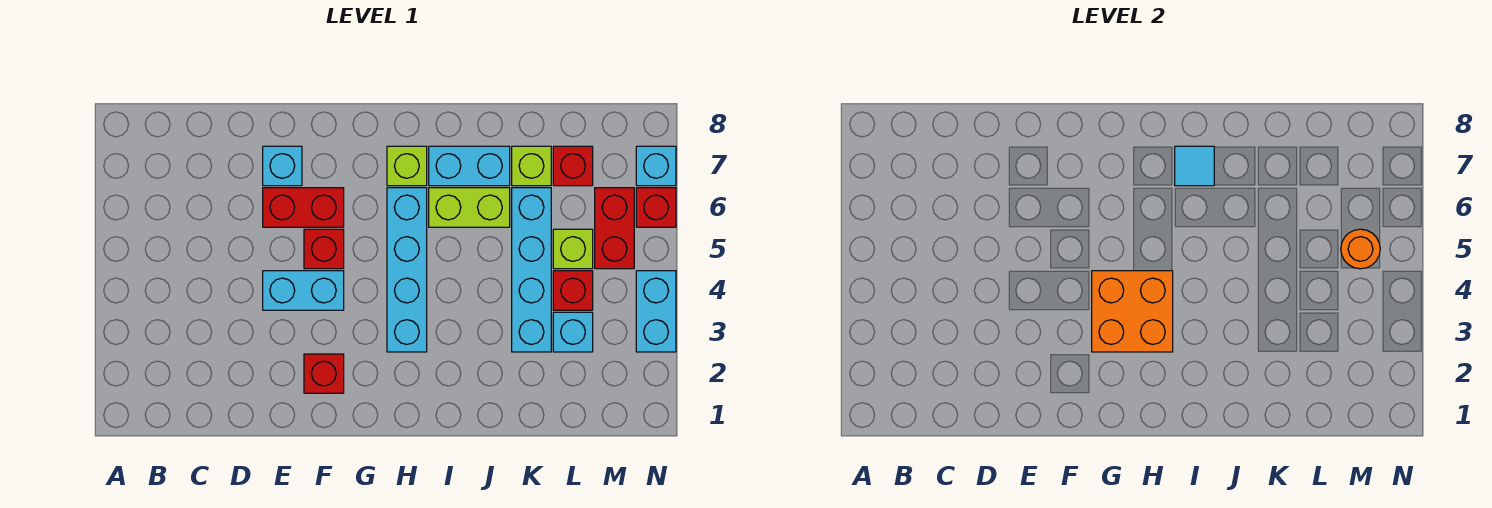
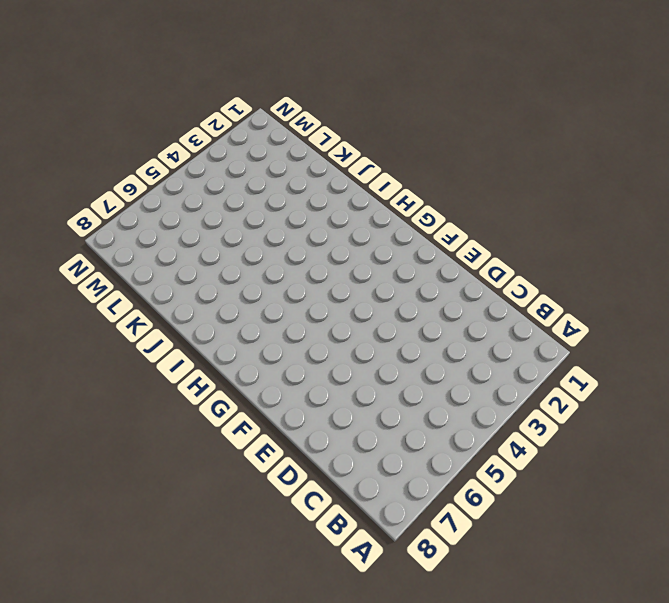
none -> cyan 1x2 brick [263,271,344,310]
none -> red 1x2 brick [263,188,344,227]
none -> cyan 1x1 brick [263,146,302,186]

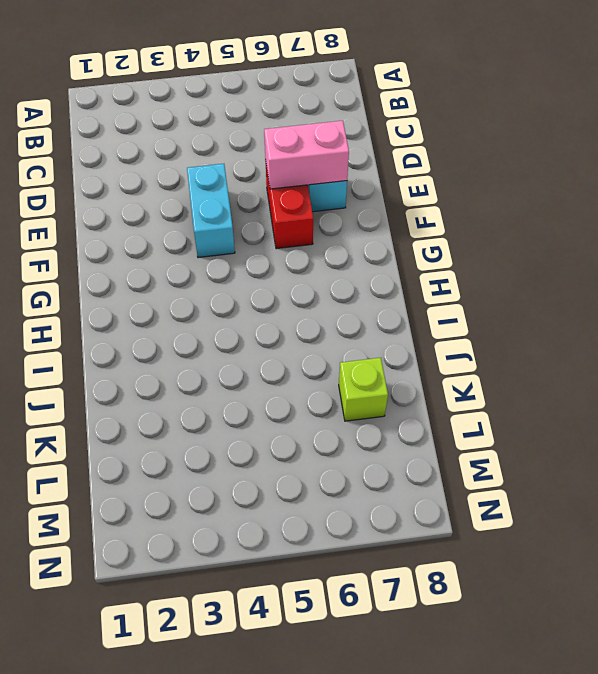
pink 1x2 brick [264,121,349,189] -> none
none -> red 1x1 brick [304,354,344,393]
none -> red 1x1 brick [304,229,344,269]
none -> cyan 1x4 brick [387,188,427,352]

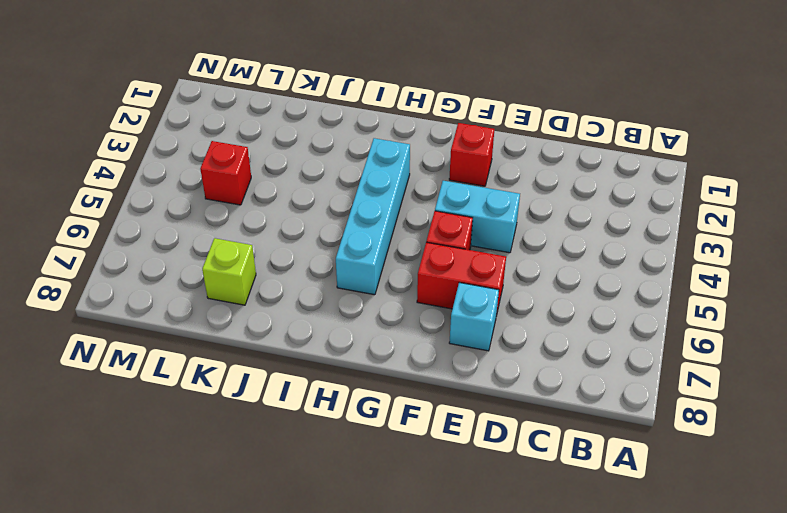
none -> lime 1x1 brick [387,146,427,186]
none -> lime 1x2 brick [429,188,510,227]
none -> cyan 1x2 brick [429,146,510,186]

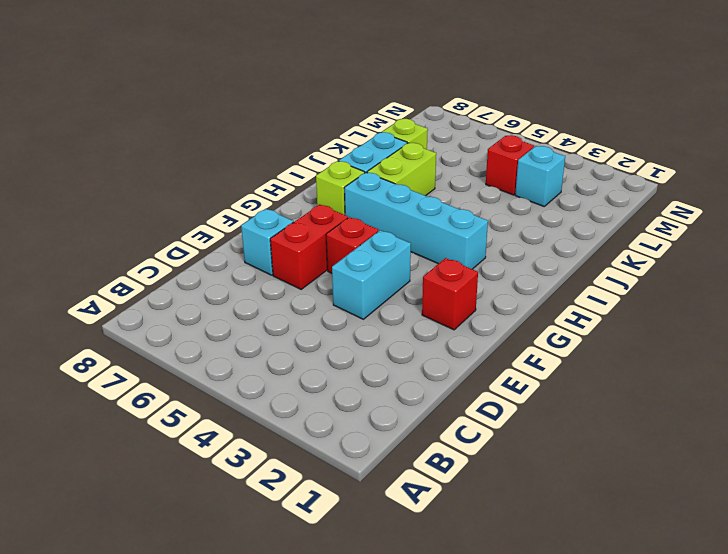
none -> cyan 1x4 brick [512,188,551,352]
none -> lime 1x1 brick [553,229,593,269]
none -> red 1x1 brick [553,146,593,186]

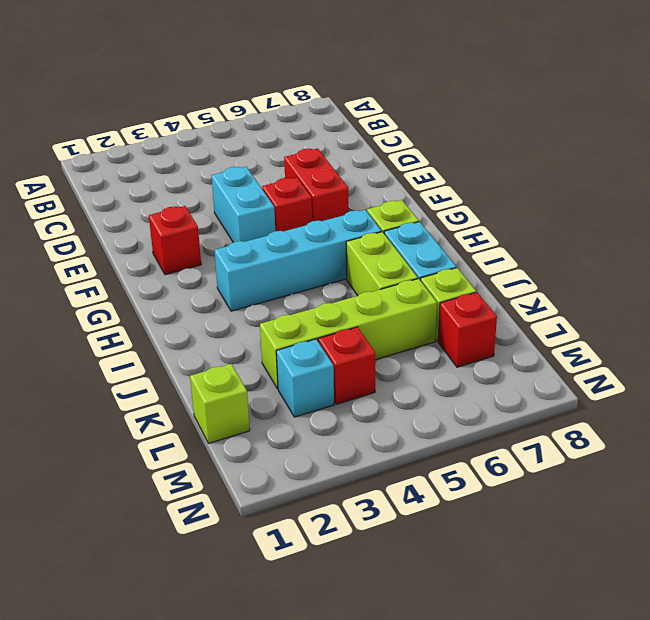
lime 1x4 brick [260,279,437,389] -> cyan 1x4 brick [512,188,551,352]
lime 1x1 brick [190,364,250,443] -> lime 1x1 brick moved to [553,229,593,269]
none -> cyan 1x1 brick [263,146,302,186]
none -> red 1x2 brick [595,188,634,269]
none -> cyan 1x2 brick [636,271,676,352]

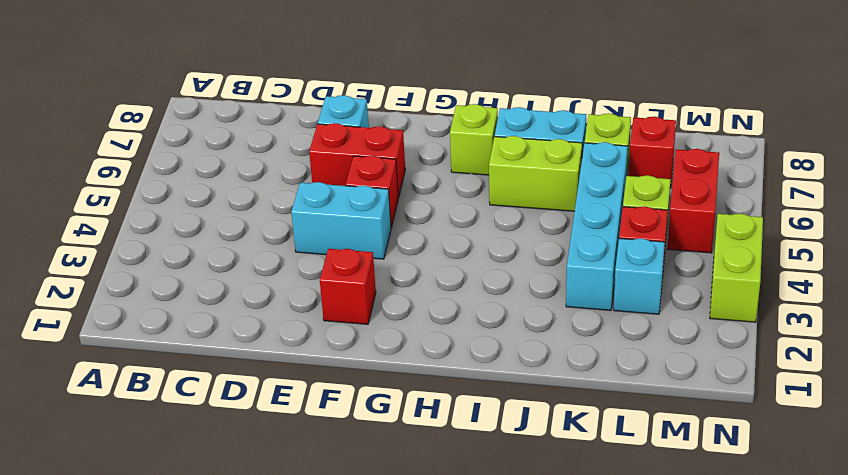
lime 1x2 brick [710,214,763,322] -> cyan 1x2 brick [636,271,676,352]
none -> cyan 1x4 brick [387,188,427,352]
none -> red 1x1 brick [636,188,676,227]
none -> cyan 1x1 brick [636,146,676,186]

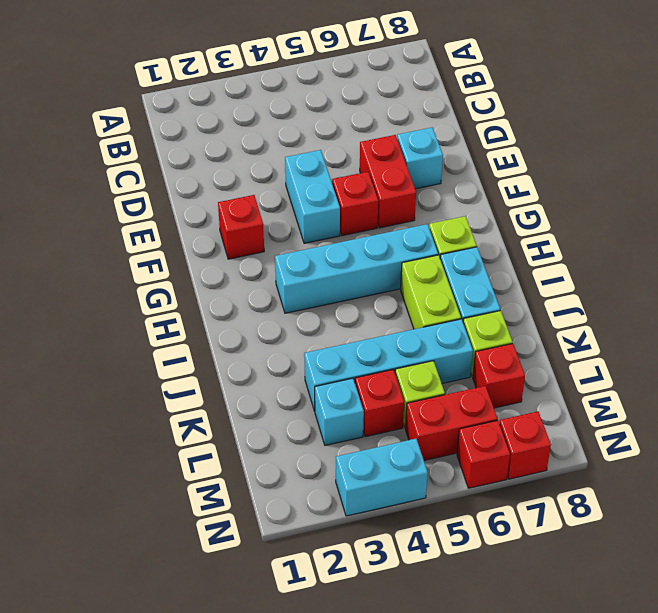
red 1x1 brick [500,411,551,479] -> cyan 1x1 brick [636,146,676,186]
none -> orange 2x2 brick [1092,271,1173,352]
none -> cyan 1x1 tile [1175,146,1214,186]
none -> orange 1x1 round brick [1341,229,1380,269]

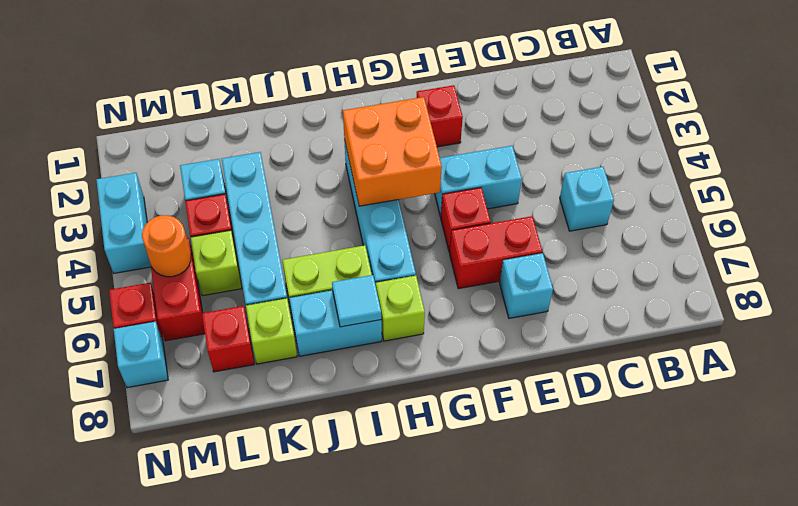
cyan 1x1 brick [560,167,614,231] -> none

